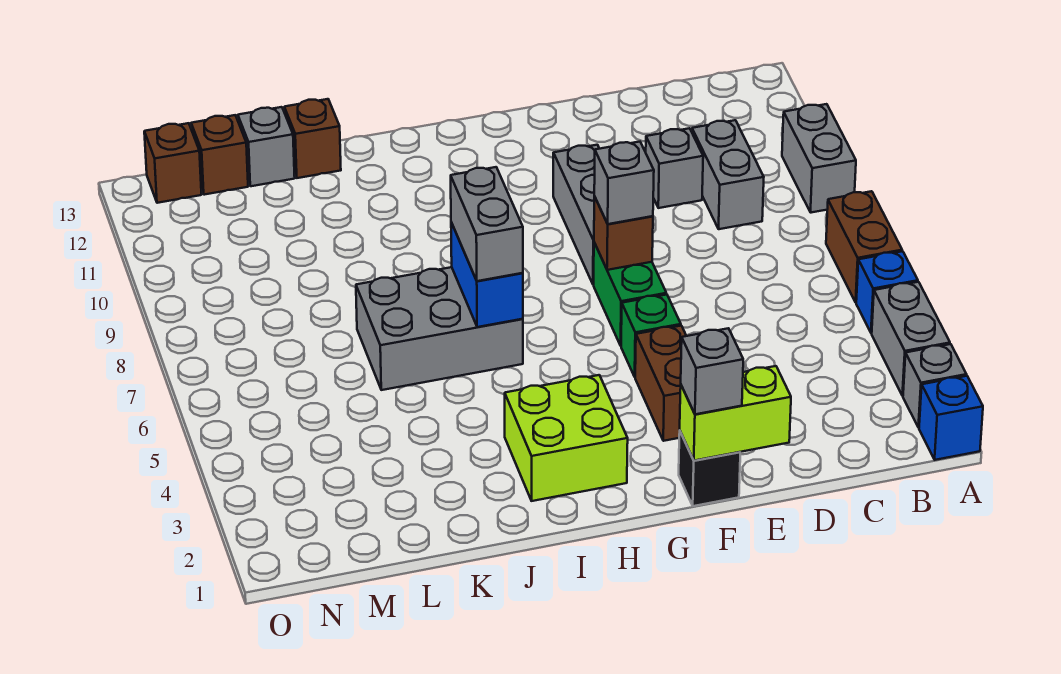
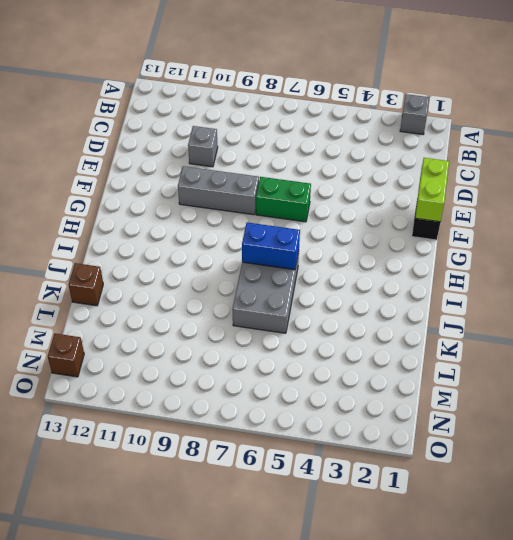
none -> blue 1x1 brick [919,376,983,460]
none -> grey 1x2 brick [872,282,950,396]
none -> blue 1x1 brick [856,251,918,333]

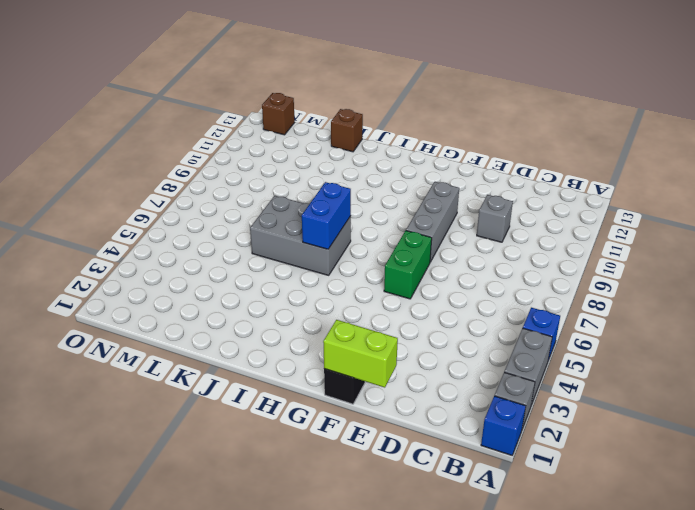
none -> brown 1x2 brick [826,191,902,302]
none -> grey 1x2 brick [782,104,856,213]
none -> grey 1x2 brick [692,120,764,229]

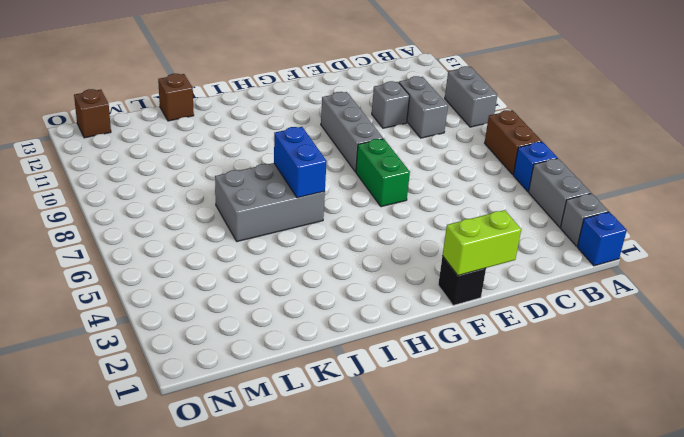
none -> brown 1x2 brick [635,326,686,441]
none -> green 1x1 brick [621,294,681,377]
none -> lime 2x2 brick [505,375,628,501]

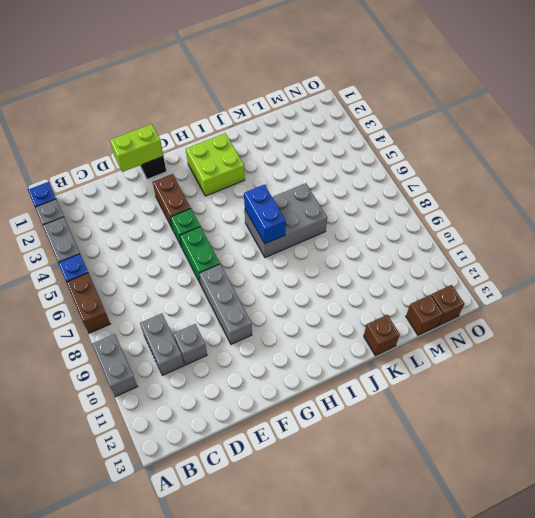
none -> grey 1x1 brick [238,107,295,186]
none -> brown 1x1 brick [594,196,653,270]
none -> grey 1x1 brick [681,328,743,414]

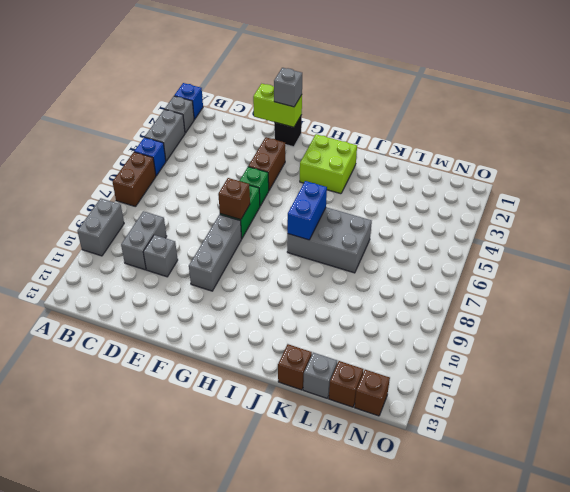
none -> grey 1x1 brick [594,142,654,224]
none -> grey 1x2 brick [451,167,523,281]

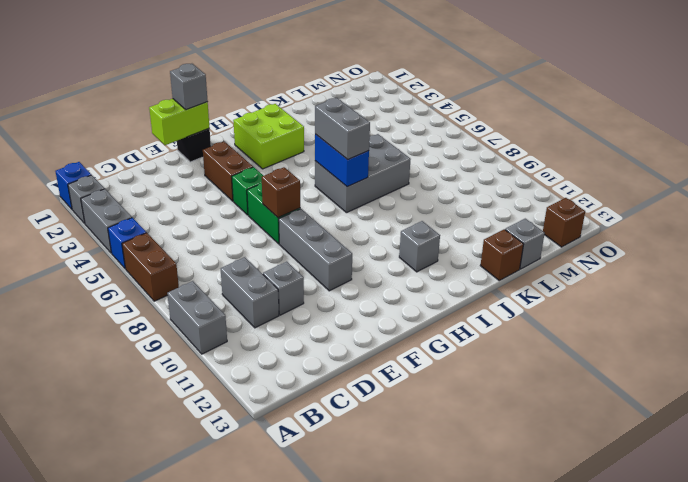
grey 1x1 brick [399,221,440,272] -> grey 1x1 brick moved to [594,142,654,224]
none -> brown 1x1 brick [191,115,248,195]

